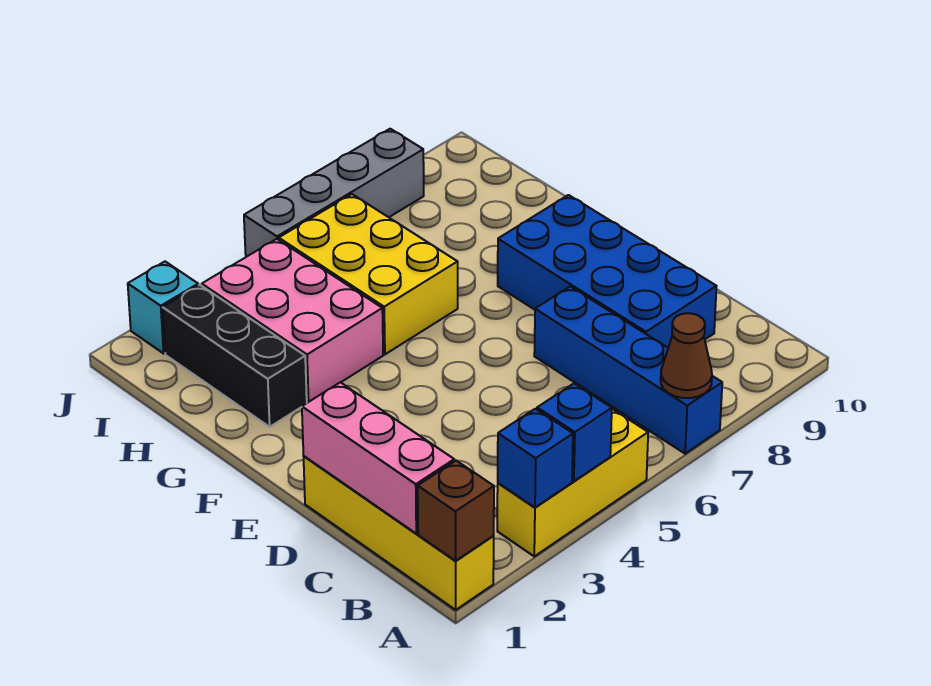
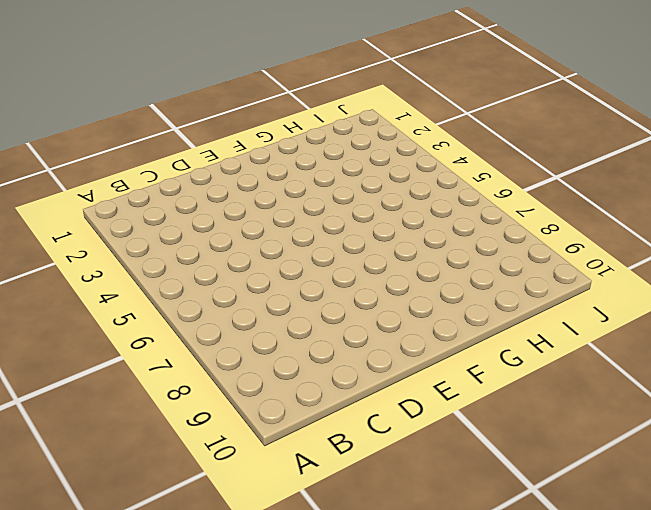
none -> yellow 1x4 brick [304,456,494,610]
none -> yellow 1x3 brick [497,409,648,556]
none -> blue 1x4 brick [534,286,722,454]

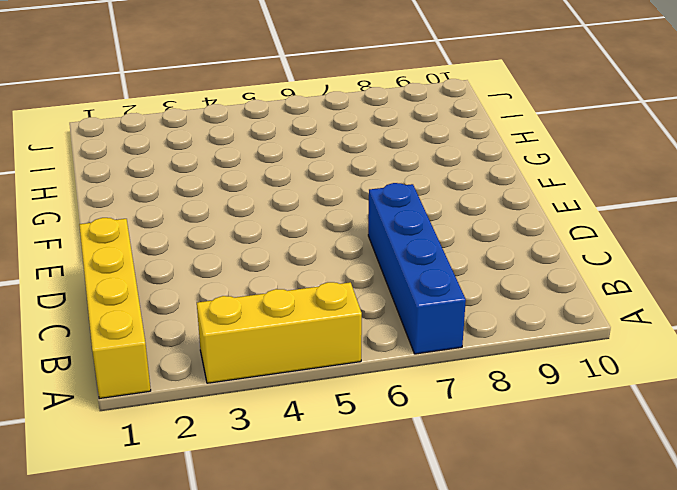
none -> blue 2x4 brick [498,195,717,348]
none -> black 1x3 brick [162,285,307,427]
none -> pink 2x3 brick [202,239,383,402]

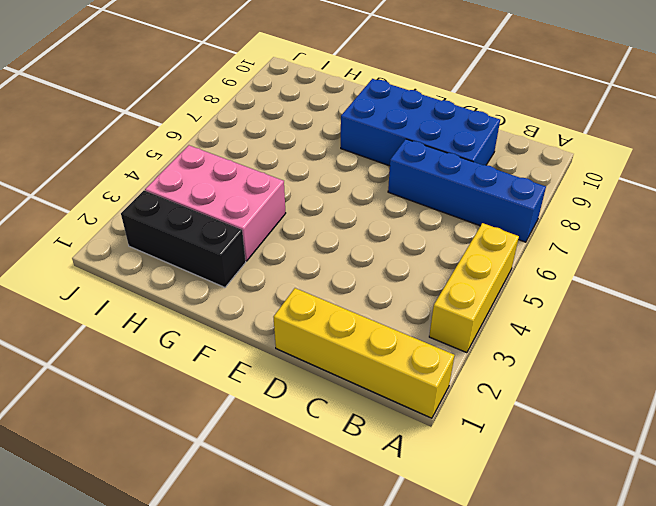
none -> yellow 2x3 brick [279,194,458,354]
none -> cyan 1x1 brick [128,262,198,353]
none -> grey 1x4 brick [244,129,424,257]

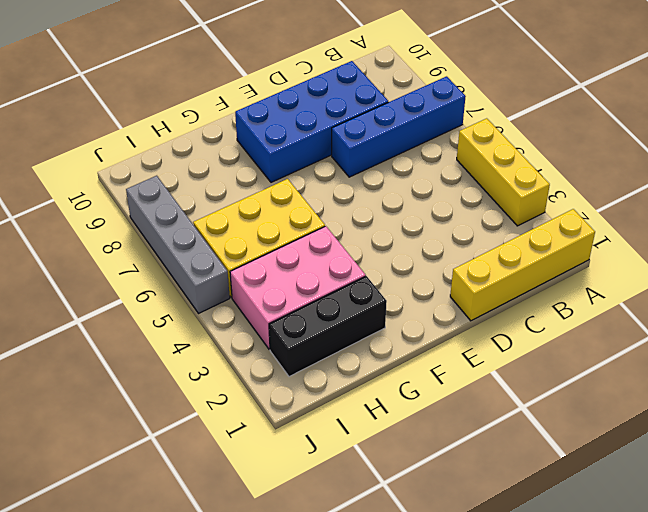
none -> cyan 1x1 brick [128,262,198,353]
none -> brown 1x1 brick [418,461,494,561]
none -> blue 1x1 brick [498,409,573,507]

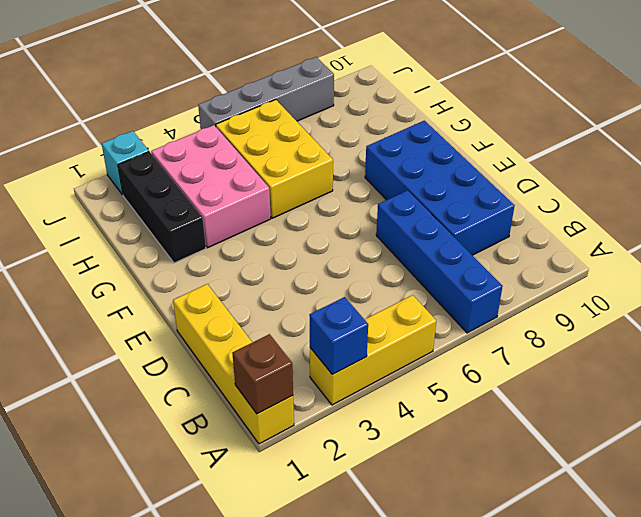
none -> blue 1x1 brick [537,384,612,481]
none -> brown 1x1 cone [661,313,712,398]
none -> pink 1x3 brick [302,382,454,533]

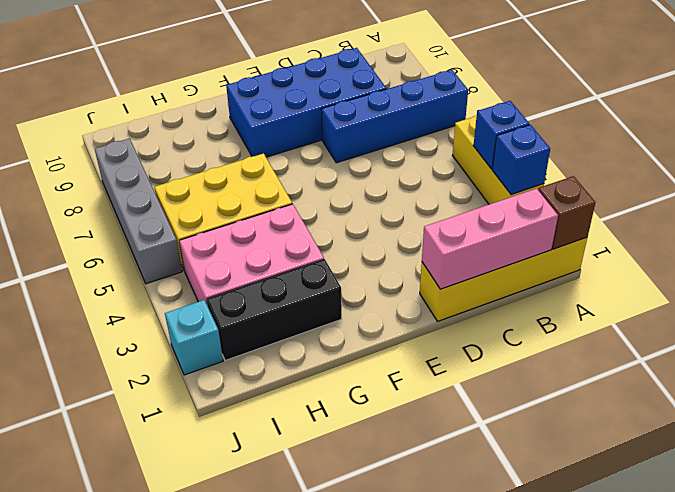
none -> brown 1x1 cone [661,313,712,398]

